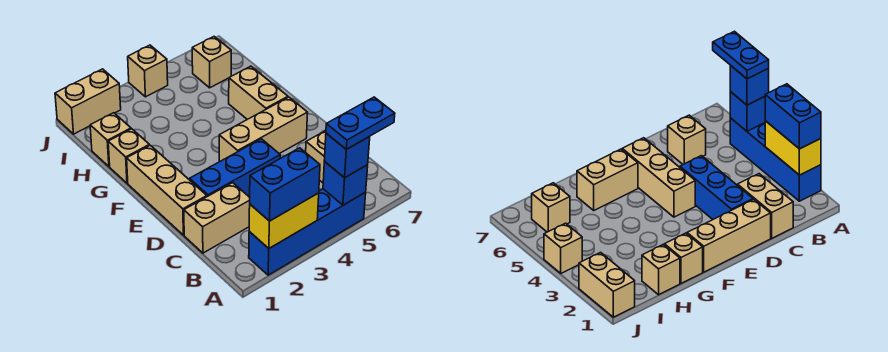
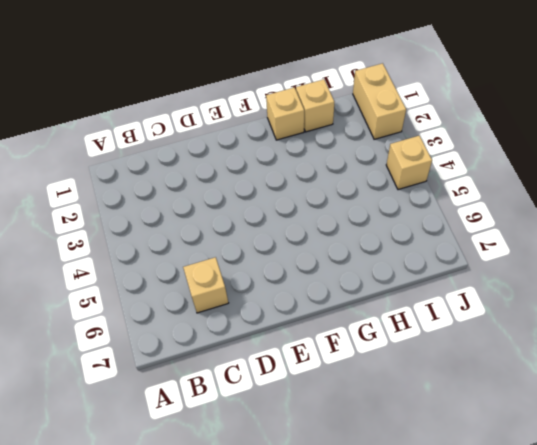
none -> blue 1x4 brick [249,189,366,275]
none -> tan 1x2 brick [184,183,250,253]
none -> tan 1x3 brick [127,145,207,235]

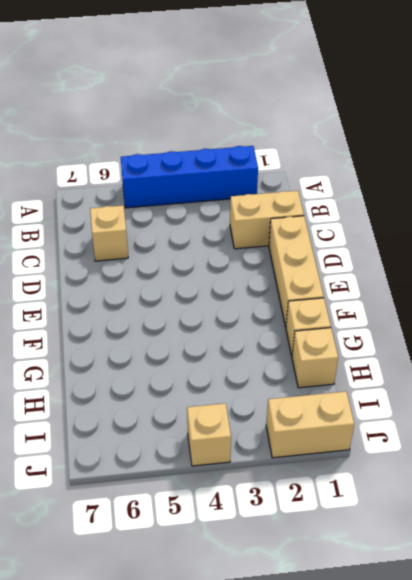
none -> blue 1x3 brick [190,139,280,197]
none -> tan 1x3 brick [219,97,308,161]
none -> tan 1x2 brick [229,66,288,119]

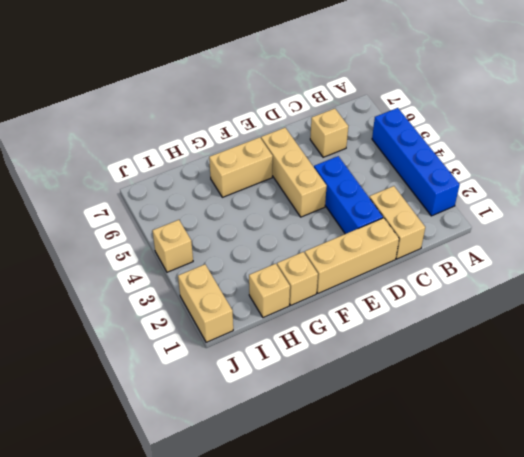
none -> tan 1x1 brick [192,37,231,88]
none -> yellow 1x2 brick [249,193,319,248]
none -> blue 1x1 brick [323,161,368,205]

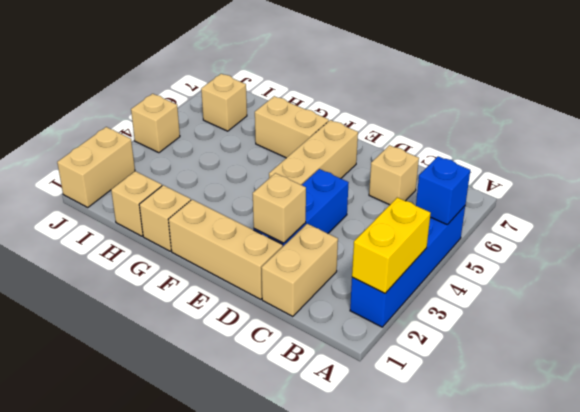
tan 1x1 brick [253,173,306,243] -> none
none -> blue 1x2 brick [250,148,320,221]
none -> blue 1x1 brick [324,133,370,178]
none -> blue 1x2 plate [326,97,395,149]

